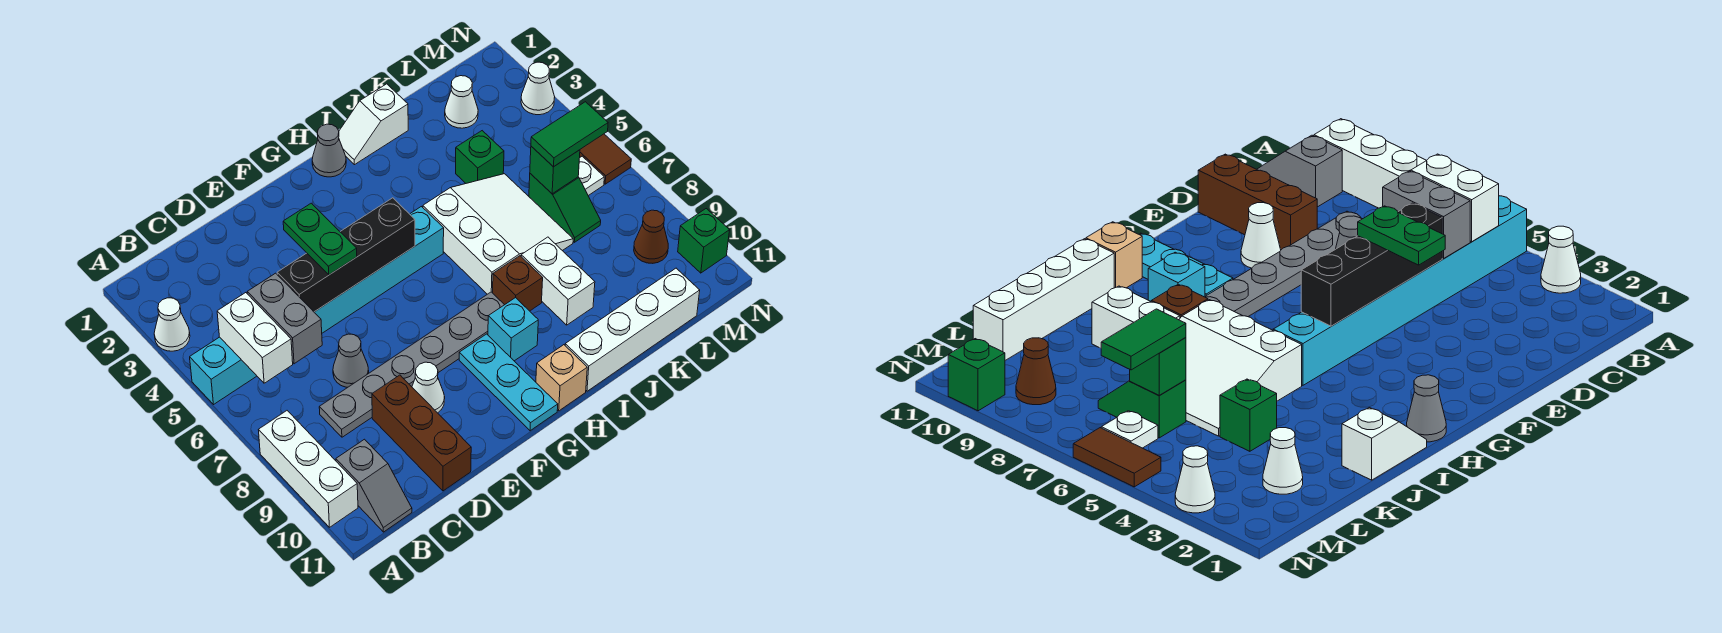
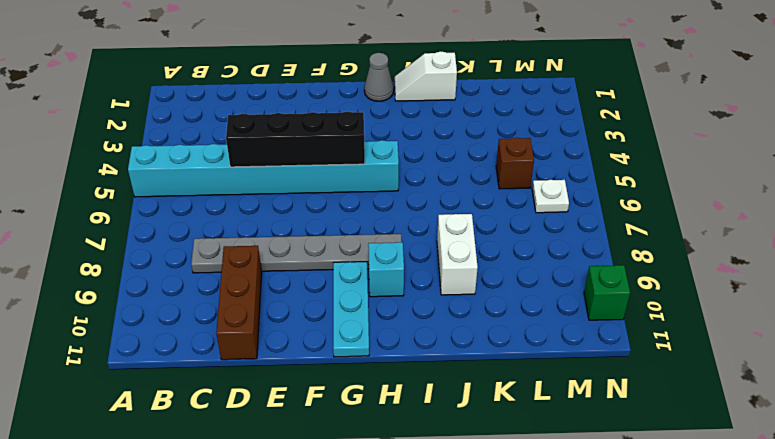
brown 1x1 brick [496,138,534,189] -> brown 1x1 brick moved to [493,256,543,311]
none -> white 1x1 cone [154,298,190,351]
none -> white 1x3 brick [259,411,358,527]
none -> grey 1x2 slope [336,439,412,532]
none -> grey 1x1 cone [333,334,369,387]

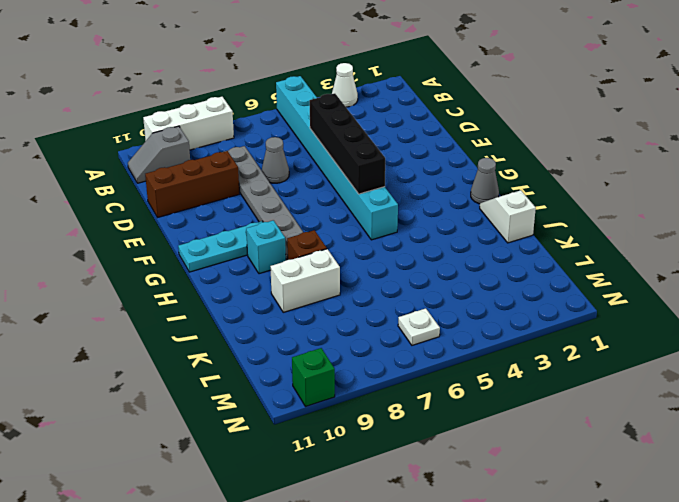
none -> white 1x1 cone [412,362,445,413]
none -> tan 1x1 brick [536,345,587,411]
none -> white 3x3 slope [423,174,573,294]
none -> white 1x4 brick [565,268,700,391]

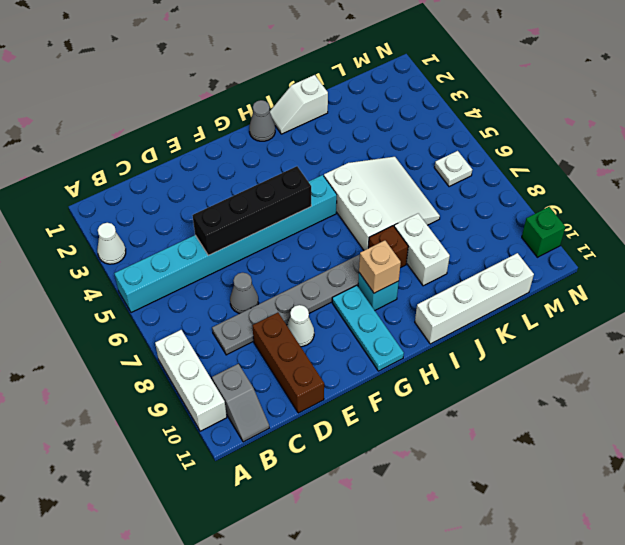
tan 1x1 brick [359,241,401,293] -> tan 1x1 brick moved to [536,345,587,411]
none -> green 1x1 brick [456,131,504,183]
none -> white 1x1 cone [445,76,478,128]
none -> green 1x2 slope [529,174,601,242]
none -> brown 1x1 cone [634,210,668,263]

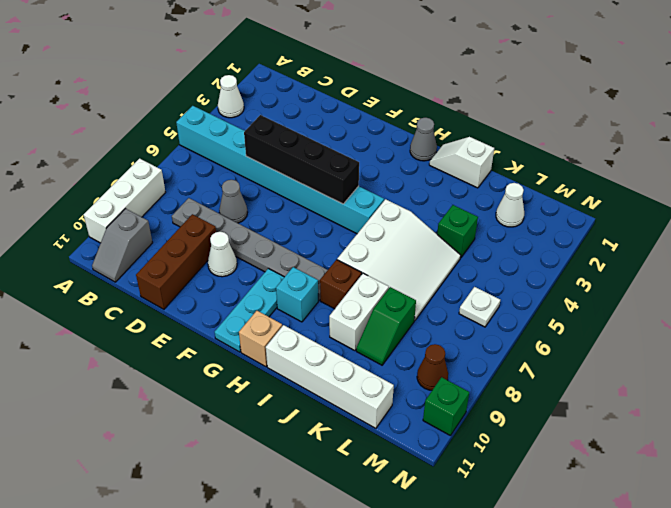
green 1x2 slope [356,287,416,365] -> green 1x2 slope moved to [529,174,601,242]
none -> white 1x1 cone [521,62,555,115]
none -> brown 1x2 tile [580,134,631,184]
none -> white 1x2 brick [217,293,293,383]
none -> grey 1x2 brick [247,273,322,364]

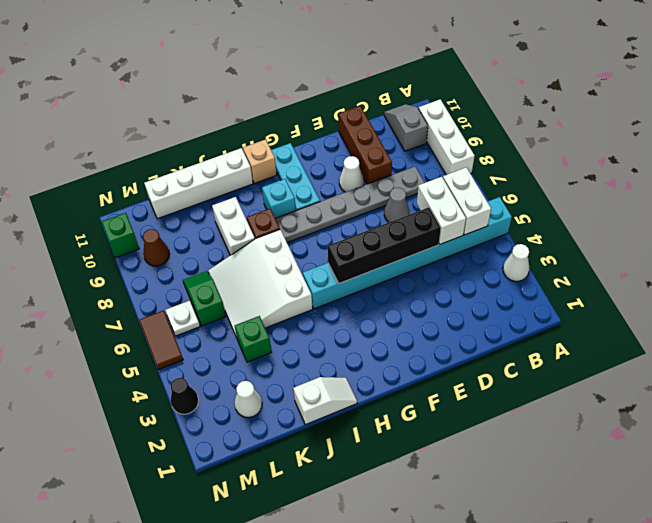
white 1x2 brick [417,177,466,244] -> grey 1x2 brick [247,273,322,364]
black 1x1 cone [171,378,199,414] -> white 1x1 cone [521,62,555,115]
none -> grey 1x1 cone [312,124,346,177]
none -> green 1x1 brick [530,146,580,194]
none -> green 1x2 plate [283,203,357,275]
none -> green 1x2 tile [531,102,608,167]

